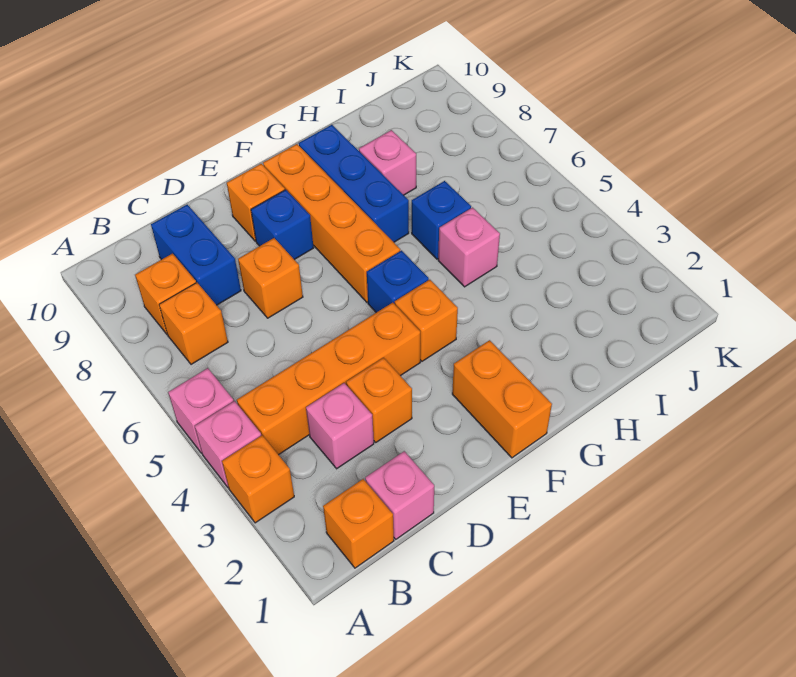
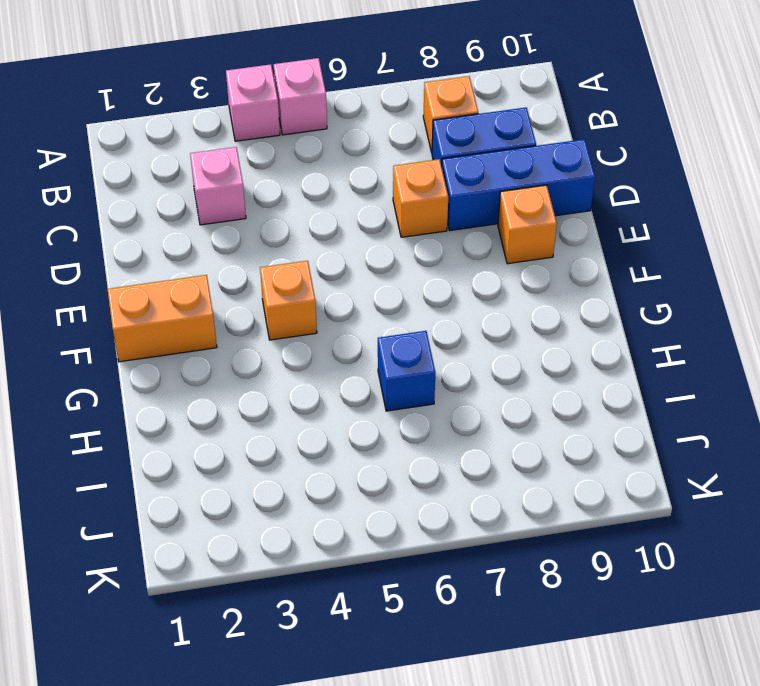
blue 1x3 brick [442,139,595,231] -> blue 1x3 brick moved to [299,125,409,242]
none -> orange 1x1 brick [222,435,294,523]
none -> orange 1x1 brick [323,479,394,568]
none -> orange 1x4 brick [237,303,420,455]

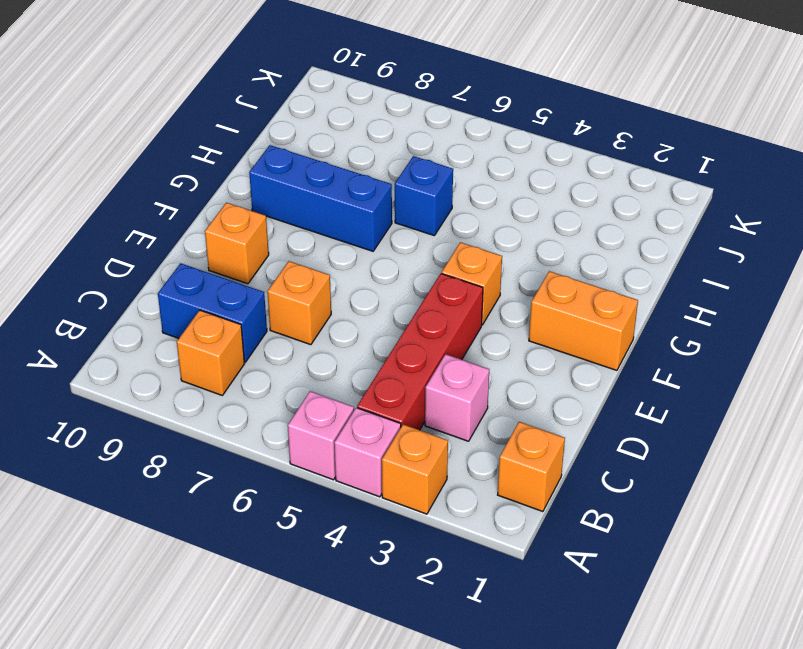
red 1x4 brick [357,274,483,430] -> orange 1x4 brick [237,303,420,455]
none -> orange 1x1 brick [159,283,228,364]
none -> pink 1x1 brick [365,451,434,539]
none -> orange 1x1 brick [346,358,412,442]

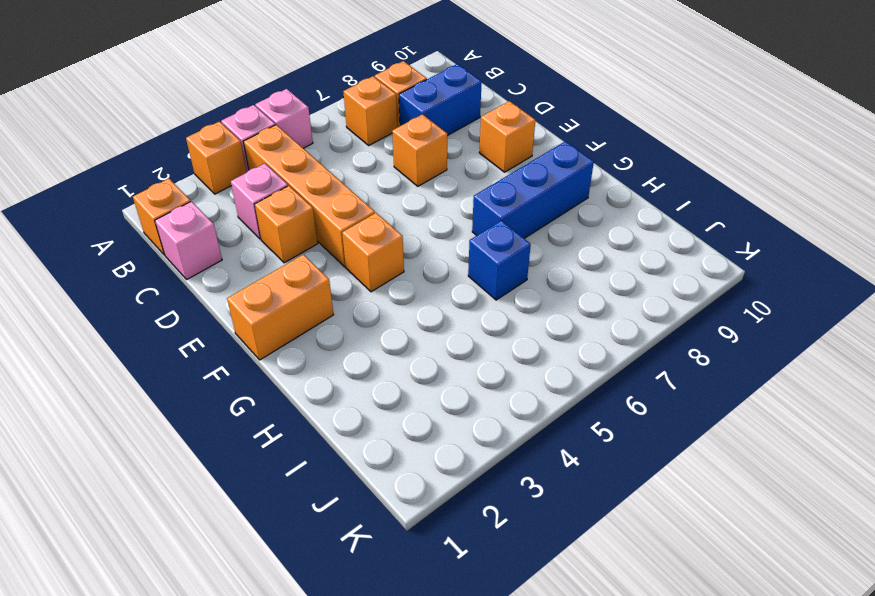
none -> blue 1x1 brick [251,190,314,260]
none -> blue 1x1 brick [367,251,429,313]
none -> orange 1x4 brick [263,144,400,302]

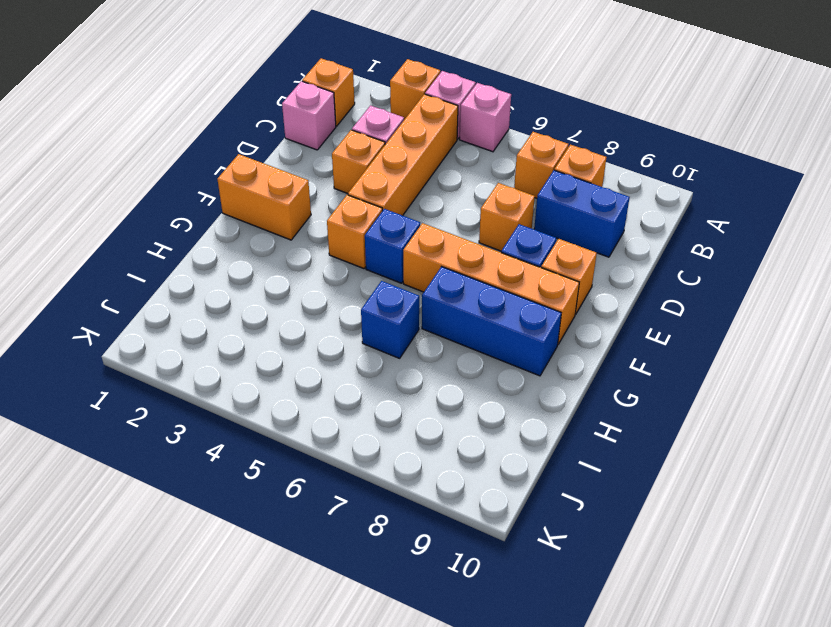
none -> pink 1x1 brick [438,208,500,287]
none -> pink 1x1 brick [359,130,416,195]

